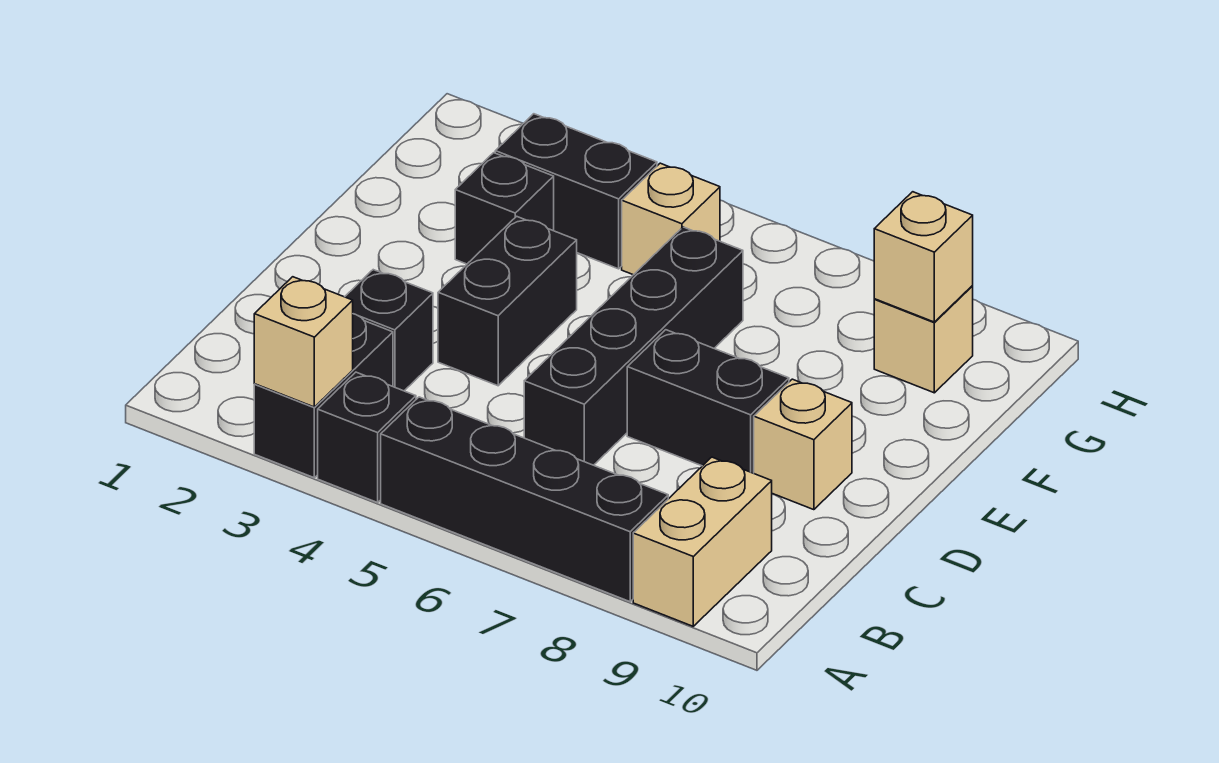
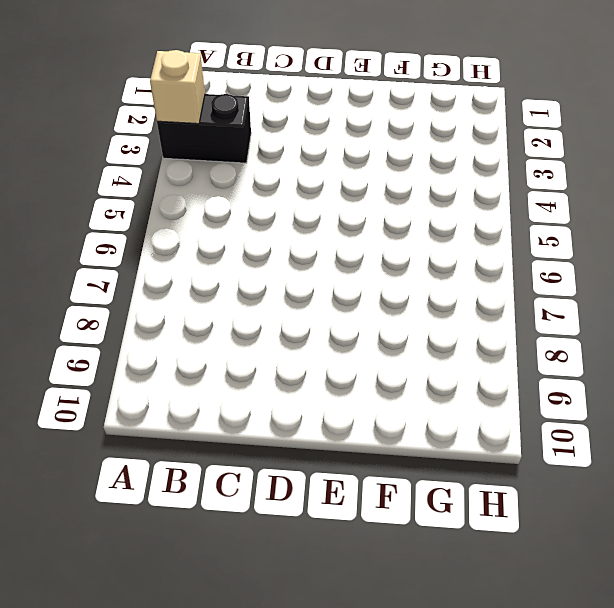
none -> black 1x1 brick [318,372,416,503]
none -> black 1x4 brick [381,397,668,602]
none -> tan 1x2 brick [633,457,772,626]

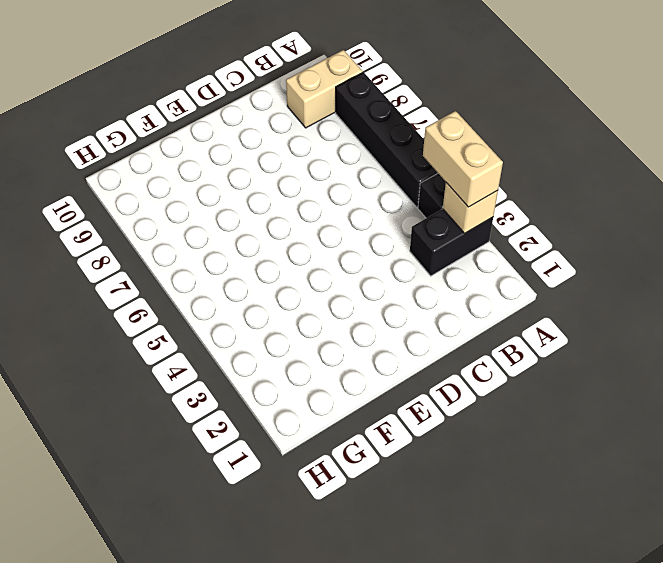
tan 1x2 brick [423,111,503,207] -> none
none -> black 1x1 brick [345,270,433,391]
none -> black 1x4 brick [524,227,743,465]
none -> black 1x2 brick [438,216,577,386]

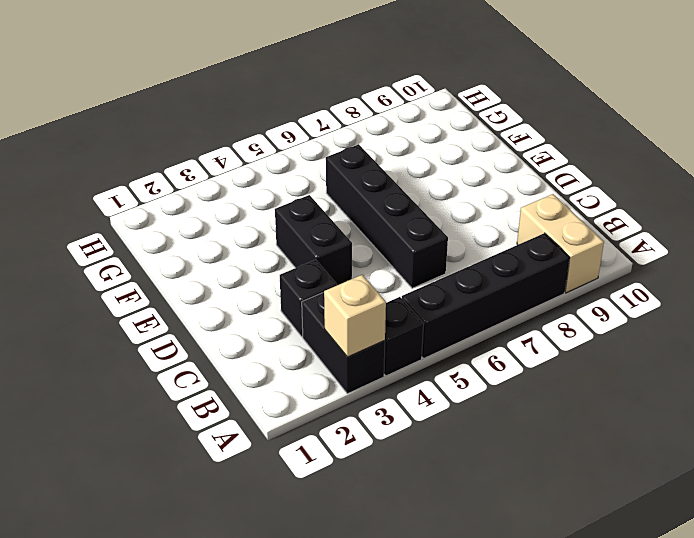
none -> black 1x2 brick [627,330,789,473]
none -> tan 1x1 brick [754,379,852,510]
none -> black 1x1 brick [455,153,554,264]

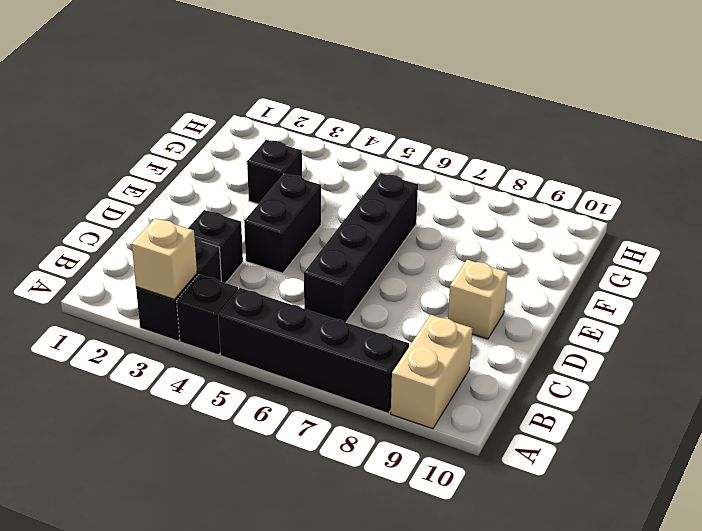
none -> black 1x2 brick [627,330,789,473]
none -> black 1x2 brick [495,114,657,269]
none -> tan 1x1 brick [622,163,720,275]

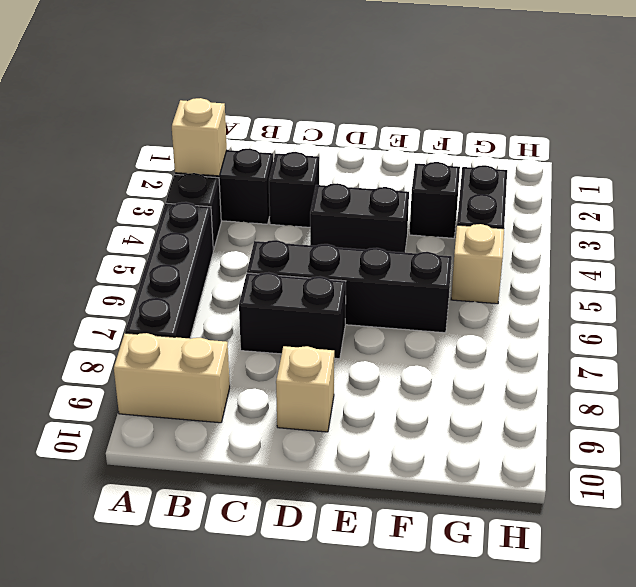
black 1x2 brick [239,272,346,359] -> black 1x2 brick turned to [627,330,789,473]
none -> tan 1x1 brick [874,286,973,393]
none -> tan 1x1 brick [874,192,973,322]

